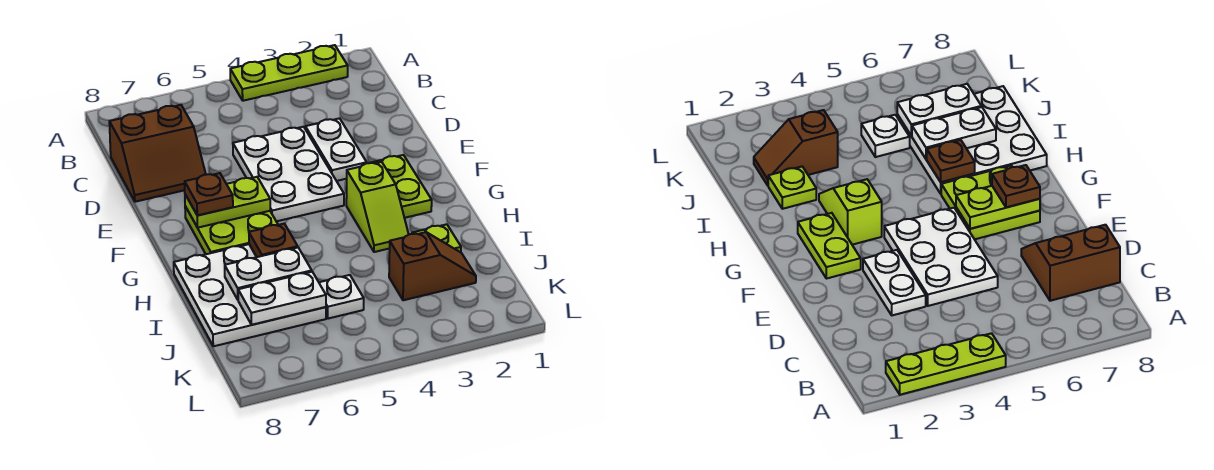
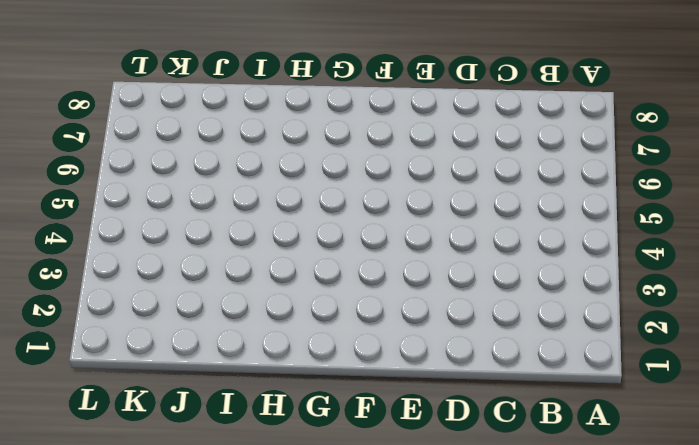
none -> lime 1x3 plate [230,45,348,101]
none -> brown 2x2 slope [109,105,206,202]
none -> white 1x2 plate [305,118,367,181]

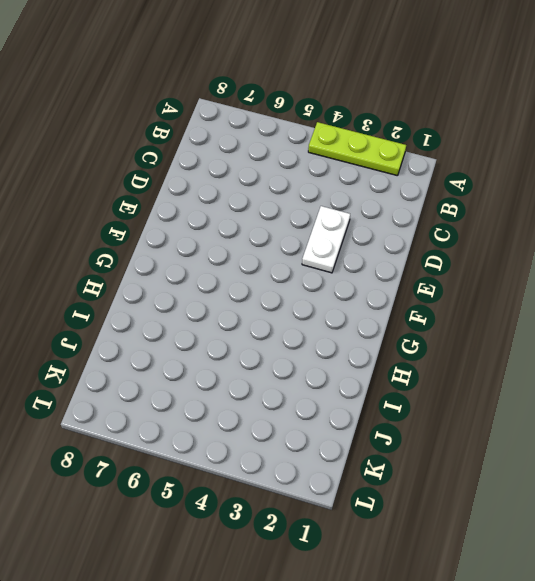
none -> brown 2x2 slope [109,105,206,202]
none -> white 2x3 plate [233,127,344,221]
none -> lime 1x2 plate [371,155,432,218]

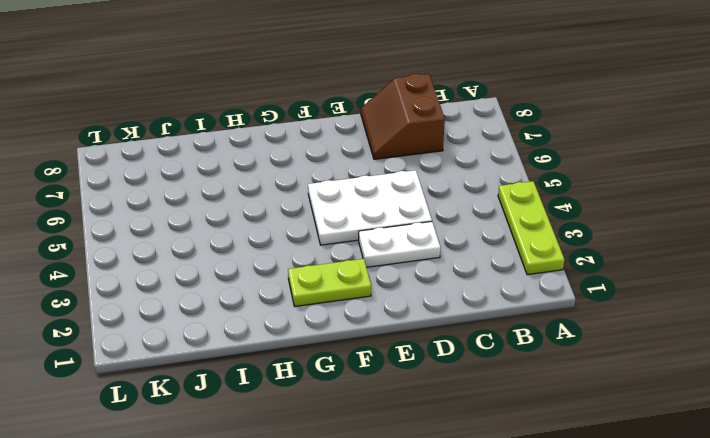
none -> lime 2x2 plate [185,206,278,254]
none -> lime 1x2 slope [346,162,409,252]
none -> white 3x3 plate [174,244,326,346]

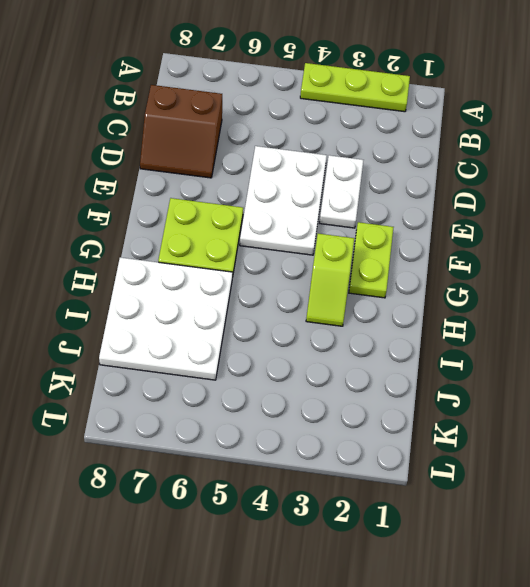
none -> lime 1x1 plate [412,224,461,252]
none -> brown 1x2 slope [389,232,476,300]
none -> white 1x1 plate [319,275,364,319]

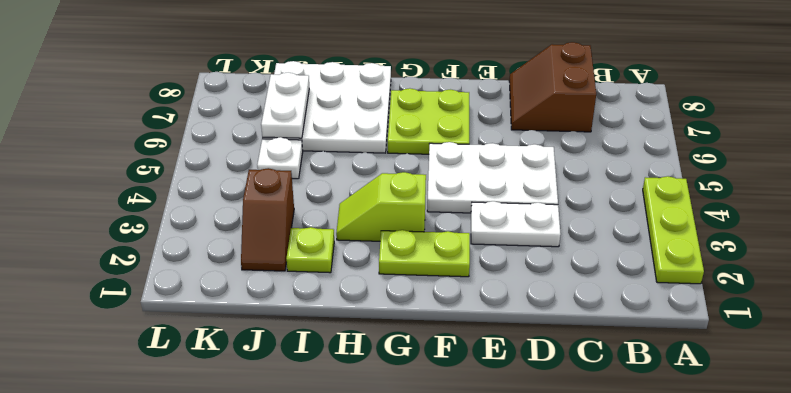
none -> lime 1x2 plate [185,177,270,228]
none -> brown 1x1 plate [249,224,298,257]
none -> white 1x2 plate [225,248,312,300]

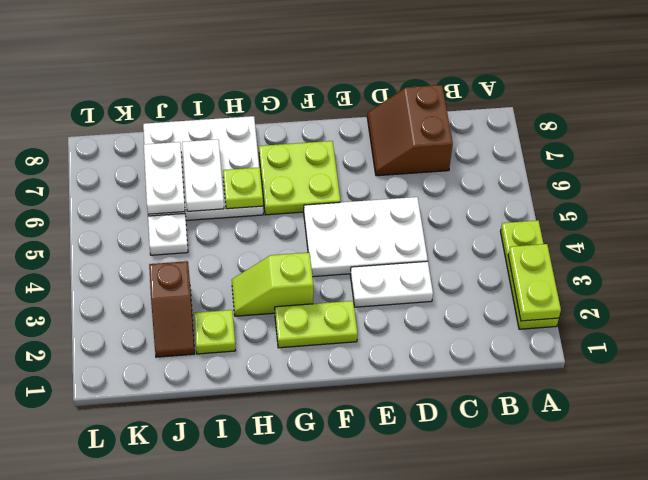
lime 1x2 plate [508,244,561,321] -> lime 1x2 plate moved to [185,177,270,228]
lime 1x1 plate [223,167,263,209] -> brown 1x1 plate [249,224,298,257]
none -> brown 1x1 plate [185,173,233,215]

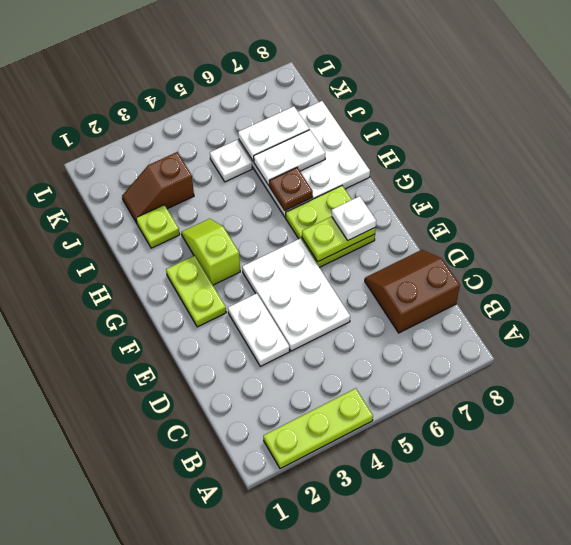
white 1x1 plate [332,196,376,240] -> brown 1x1 plate [185,173,233,215]

